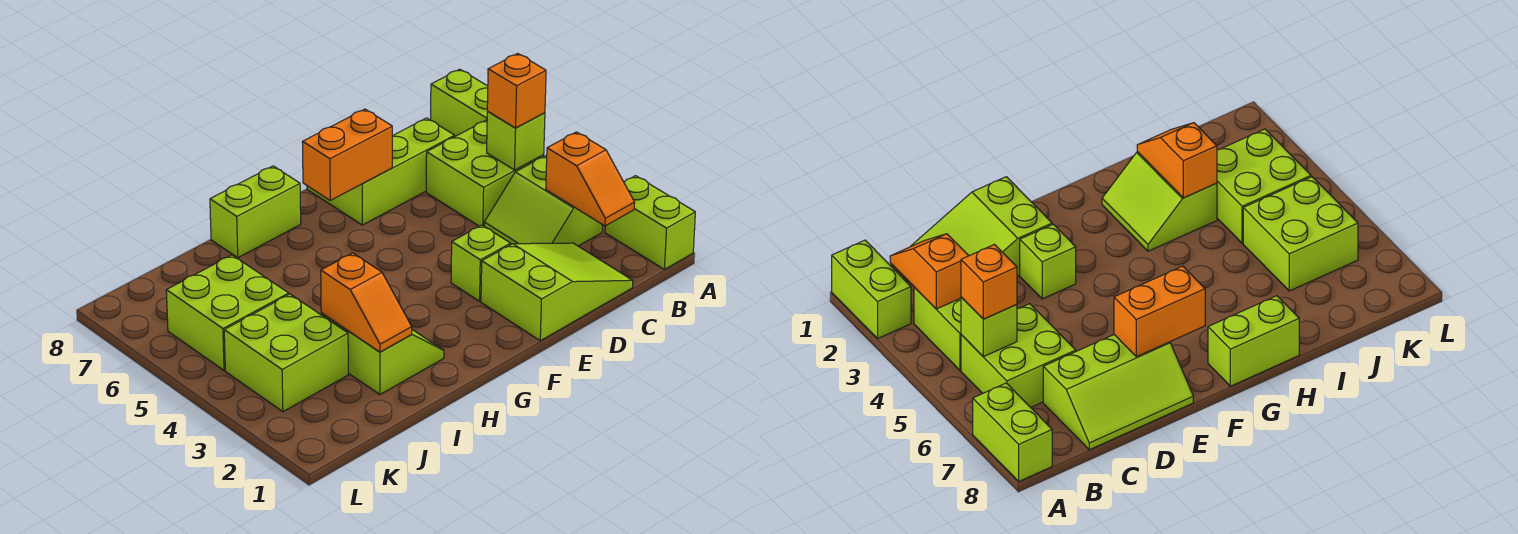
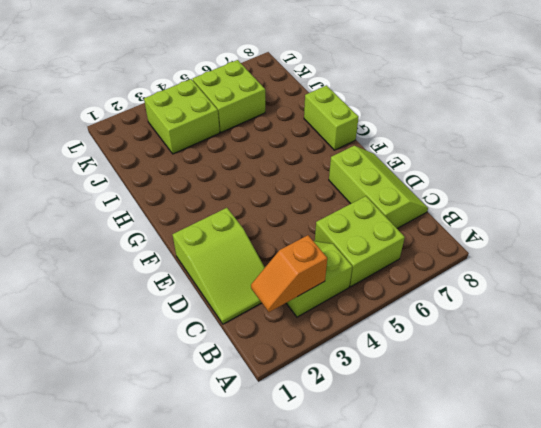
none -> lime 1x2 brick [605,176,695,269]
none -> lime 1x2 brick [431,69,488,136]
none -> lime 1x1 brick [451,225,511,301]

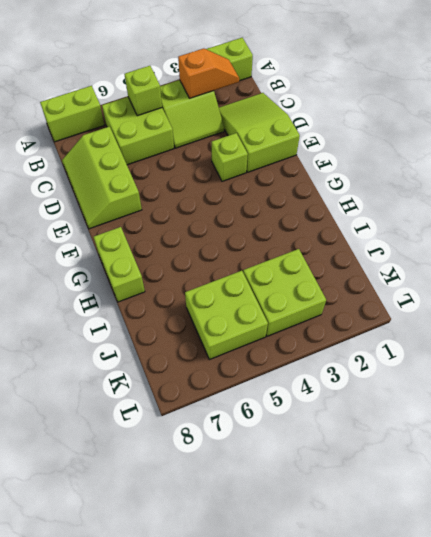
none -> lime 2x2 slope [321,313,444,394]
none -> orange 1x2 brick [302,109,392,200]
none -> orange 1x2 slope [321,253,412,352]

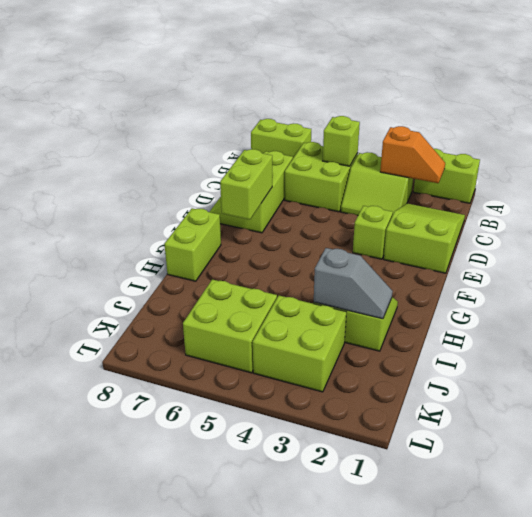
lime 1x2 brick [220,149,272,220] -> orange 1x2 brick [302,109,392,200]
grey 1x2 slope [314,248,393,319] -> orange 1x2 slope [321,253,412,352]
none -> orange 1x1 brick [487,53,546,128]

